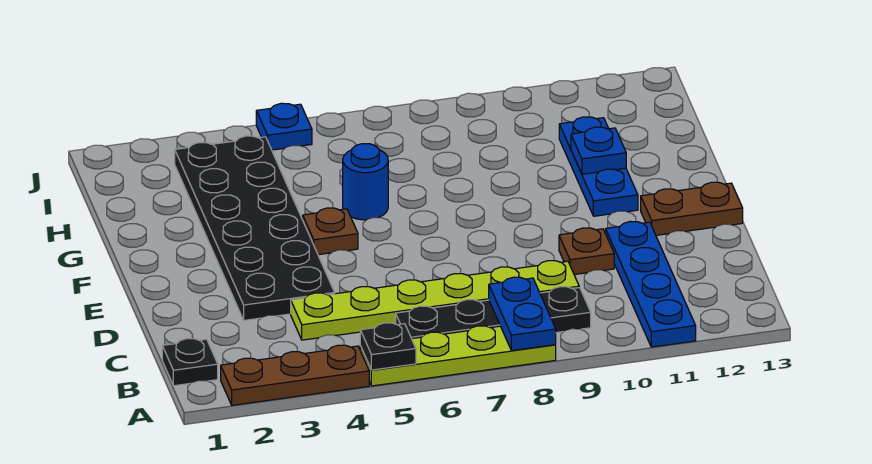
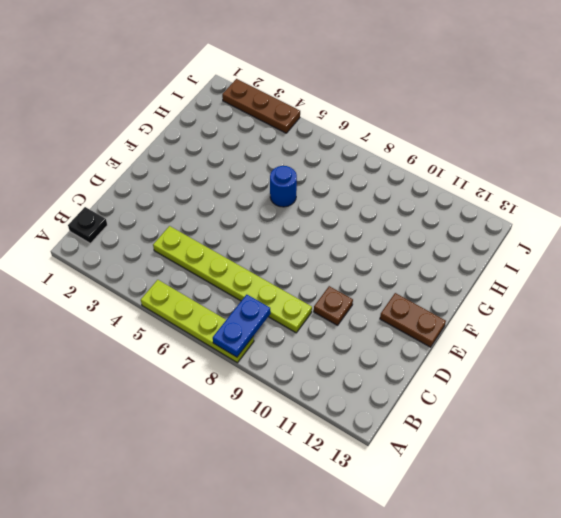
brown 1x3 plate [222,79,300,133] -> brown 1x3 plate moved to [221,345,369,405]
none -> blue 1x4 plate [606,221,696,347]
none -> black 1x4 plate [396,287,591,339]
none -> black 2x6 plate [175,136,335,320]

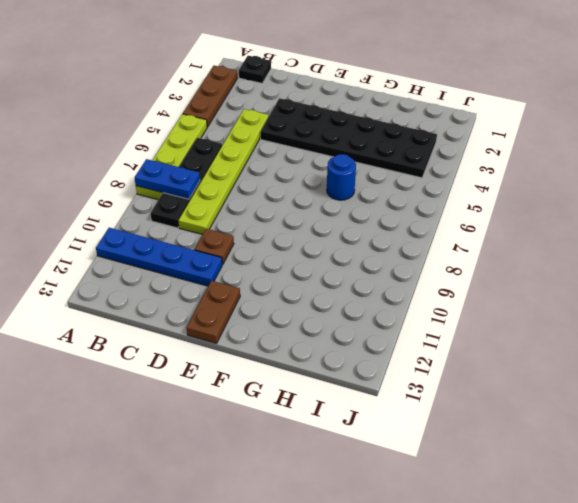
none -> brown 1x1 plate [303,208,358,255]
none -> blue 1x3 plate [559,117,638,216]
none -> blue 1x1 plate [256,103,312,150]

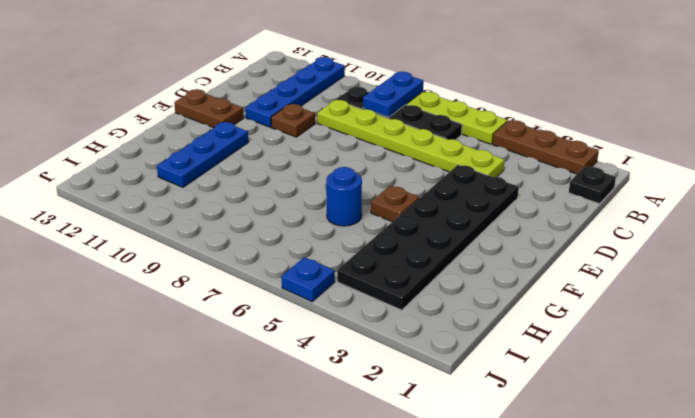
none -> black 1x1 plate [360,323,416,370]
none -> blue 1x1 plate [571,127,626,174]

